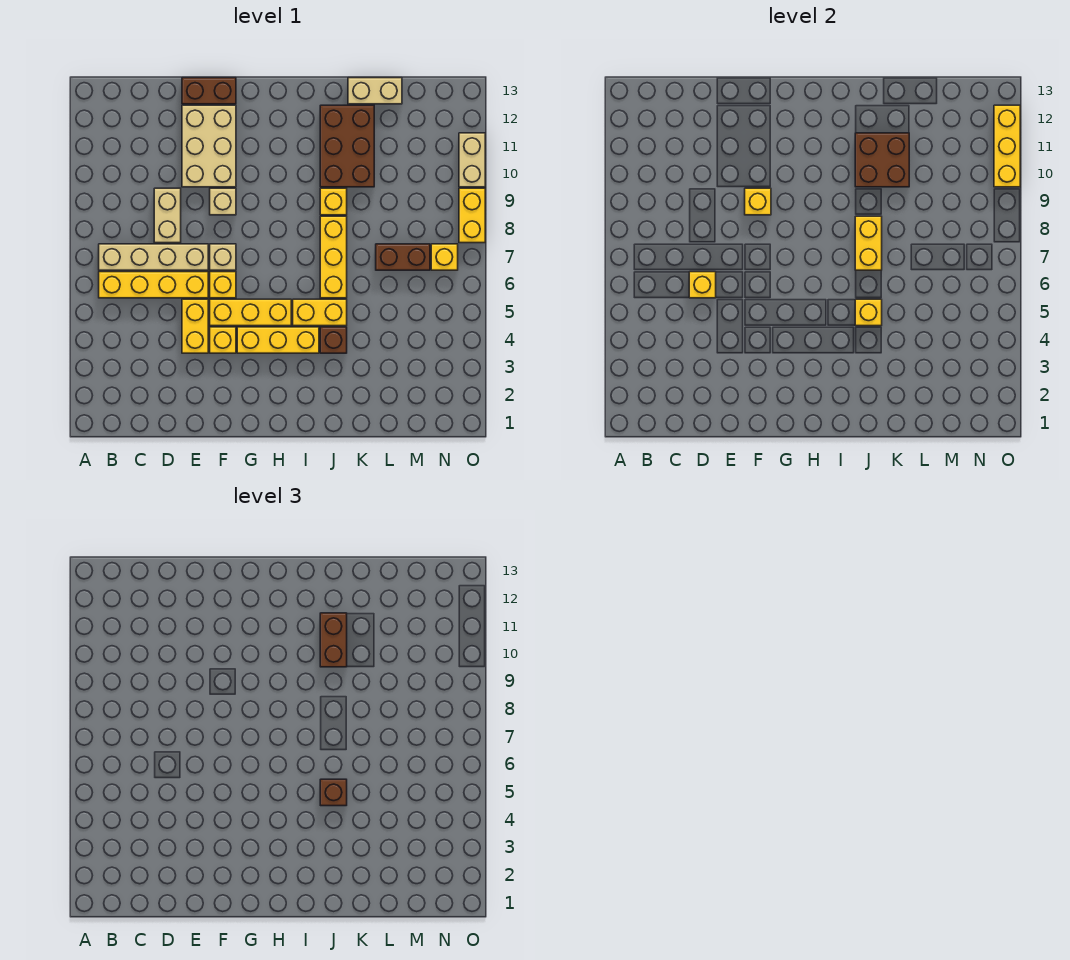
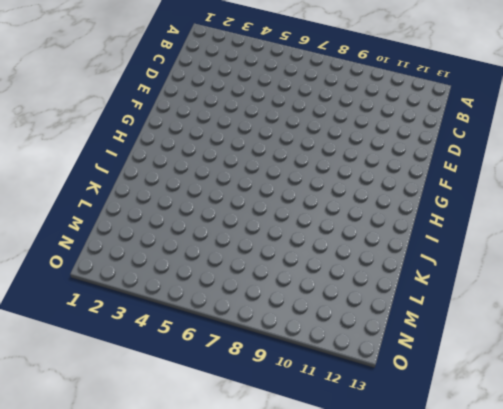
none -> yellow 1x4 brick [99,272,208,298]
none -> tan 1x4 brick [99,244,208,270]
none -> tan 1x2 brick [154,188,181,243]
none -> yellow 1x2 brick [182,299,208,353]

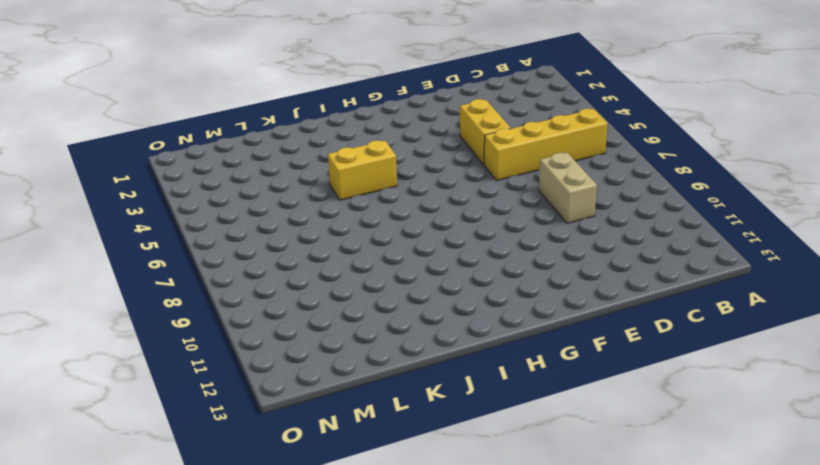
none -> tan 1x4 brick [99,244,208,270]
none -> tan 2x3 brick [182,105,236,187]
none -> brown 1x2 brick [182,78,236,104]
none -> yellow 1x1 brick [210,327,236,353]

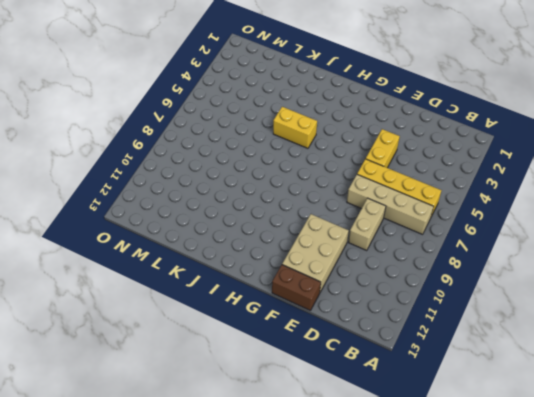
none -> yellow 1x1 brick [210,327,236,353]
none -> yellow 1x3 brick [210,299,291,326]
none -> yellow 1x1 brick [210,272,236,298]
none -> tan 1x1 brick [210,244,236,270]

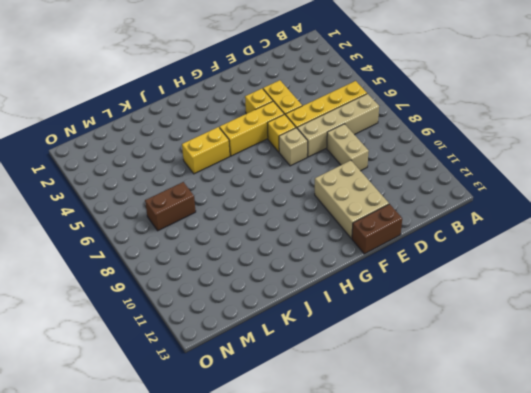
none -> tan 1x1 brick [210,188,236,215]
none -> yellow 1x3 brick [237,327,319,353]
none -> brown 1x1 brick [320,327,347,353]
none -> yellow 1x3 brick [320,216,347,298]

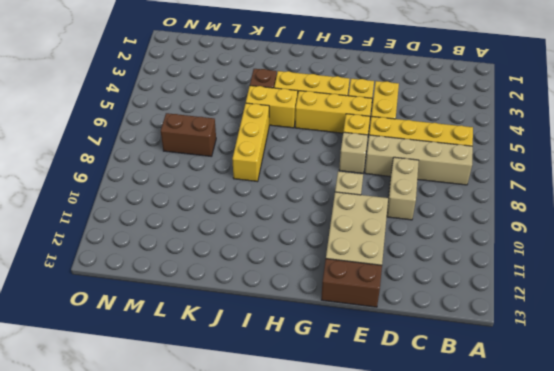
none -> yellow 1x1 brick [320,188,347,215]
none -> brown 2x3 brick [320,105,374,187]
none -> tan 1x2 brick [348,78,402,104]
none -> yellow 1x1 brick [431,244,458,270]

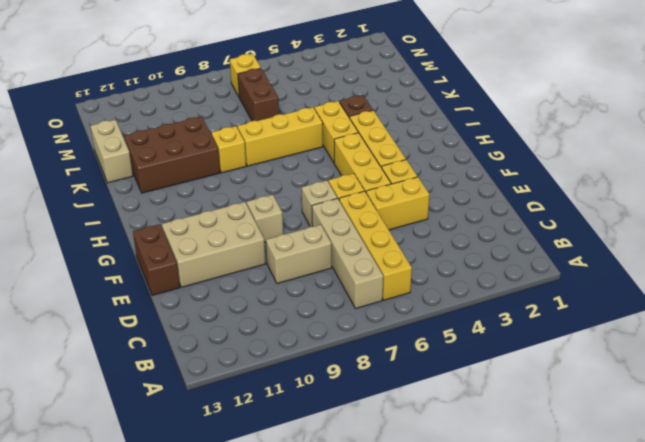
none -> yellow 1x2 brick [459,188,485,243]
none -> tan 1x2 brick [459,133,485,187]
none -> yellow 1x1 brick [689,272,716,298]
none -> yellow 1x1 brick [745,188,771,215]

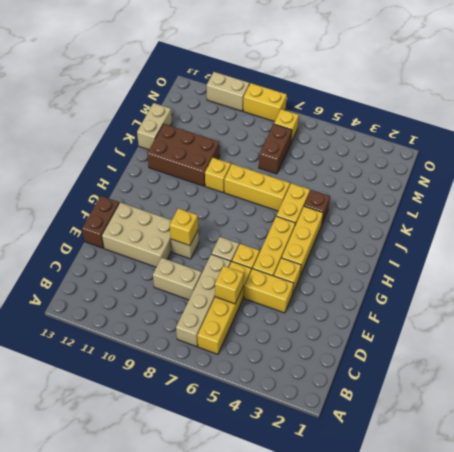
none -> yellow 1x1 brick [855,299,882,326]
none -> yellow 1x2 brick [855,216,882,270]
none -> brown 2x2 brick [855,133,909,187]
none -> yellow 1x3 brick [994,105,1020,187]

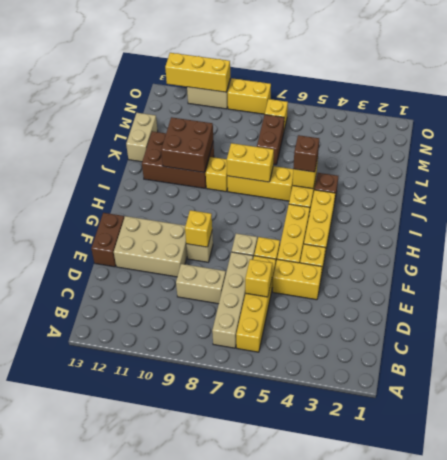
none -> brown 1x2 brick [320,613,347,667]

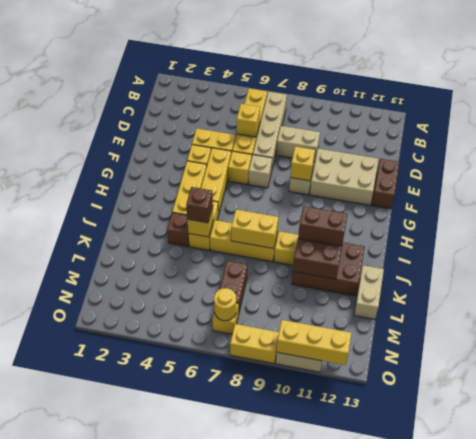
yellow 1x1 round brick [214,288,236,321] -> none

